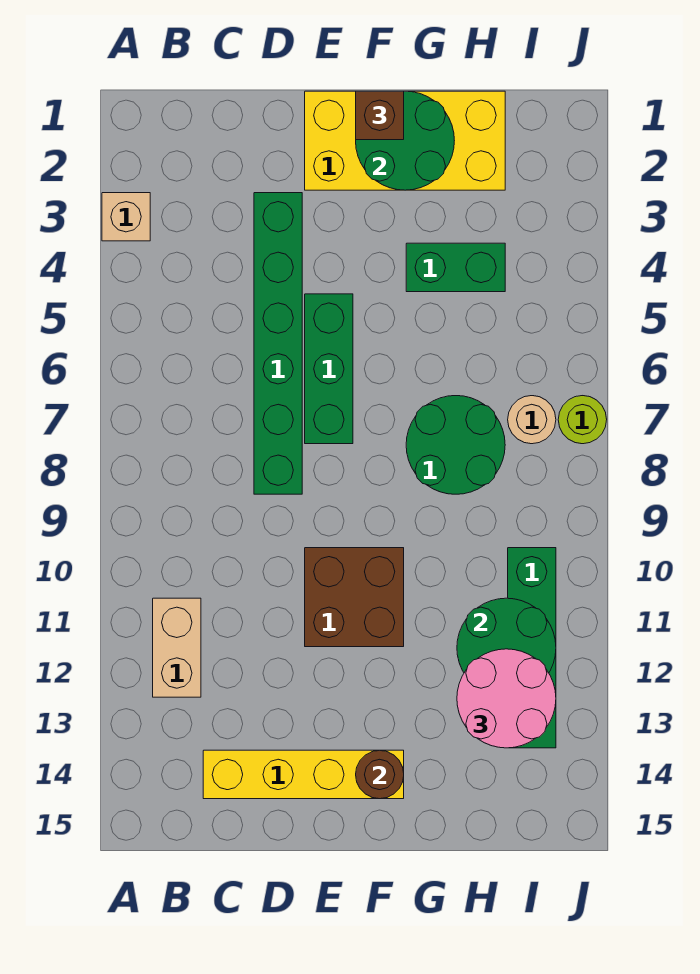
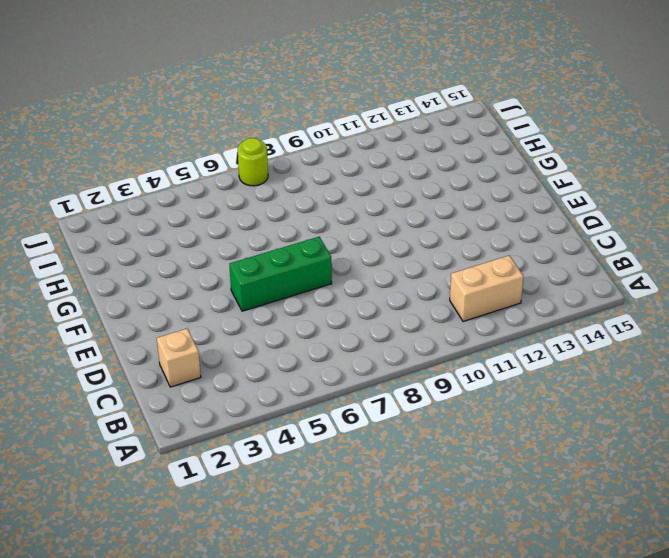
tan 1x1 brick [157,329,201,387] -> tan 1x1 brick moved to [102,193,150,241]
none -> yellow 1x4 brick [203,750,404,799]
none -> green 1x6 brick [254,193,302,494]
none -> yellow 2x4 brick [305,91,505,190]

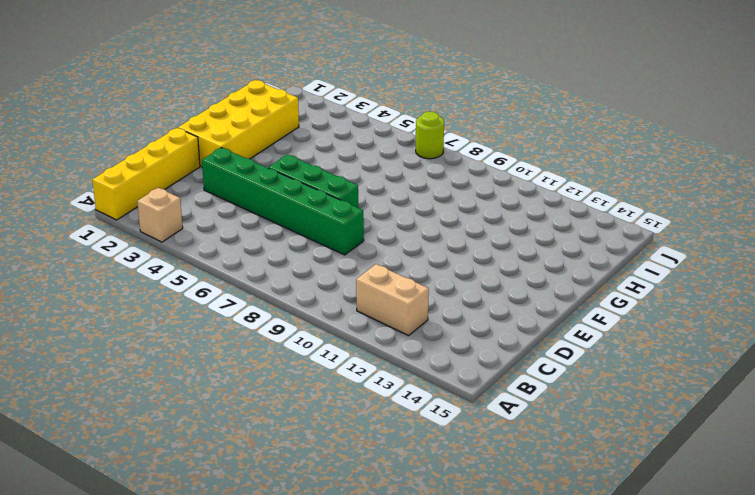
yellow 1x4 brick [92,128,200,220] -> yellow 1x4 brick moved to [203,750,404,799]
none -> brown 2x2 brick [305,548,404,647]
none -> green 1x2 brick [406,243,505,292]
none -> green 2x2 round brick [406,396,505,494]

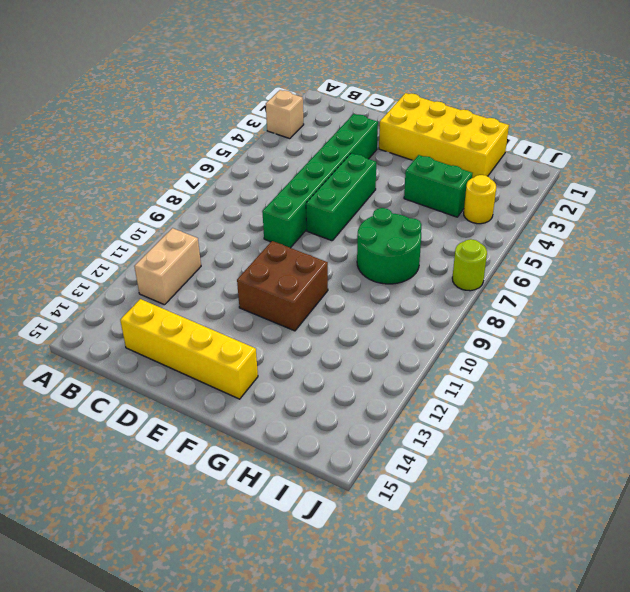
yellow 1x1 round brick [464,175,496,224] -> none
none -> tan 1x1 round brick [508,396,556,444]
none -> green 1x4 brick [508,548,556,748]
none -> green 2x2 round brick [356,91,454,190]

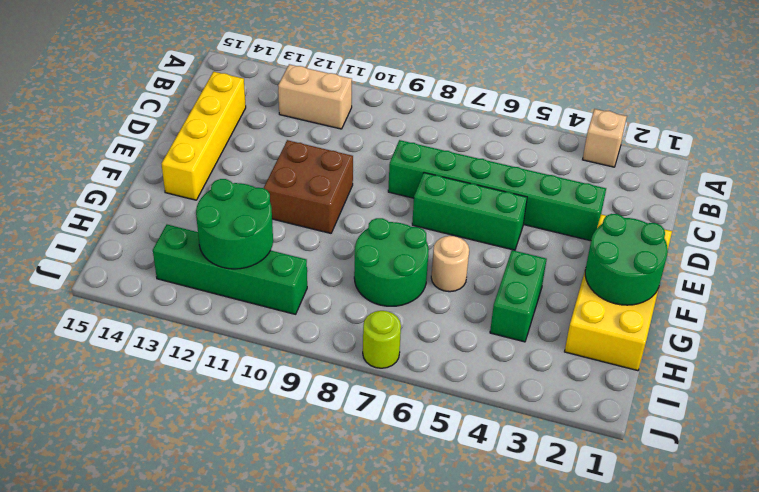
tan 1x1 round brick [431,236,469,292] -> tan 1x1 round brick moved to [508,396,556,444]
none -> brown 1x1 round brick [356,750,404,799]
none -> brown 1x1 brick [356,91,404,140]
none -> pink 2x2 round brick [457,649,556,748]

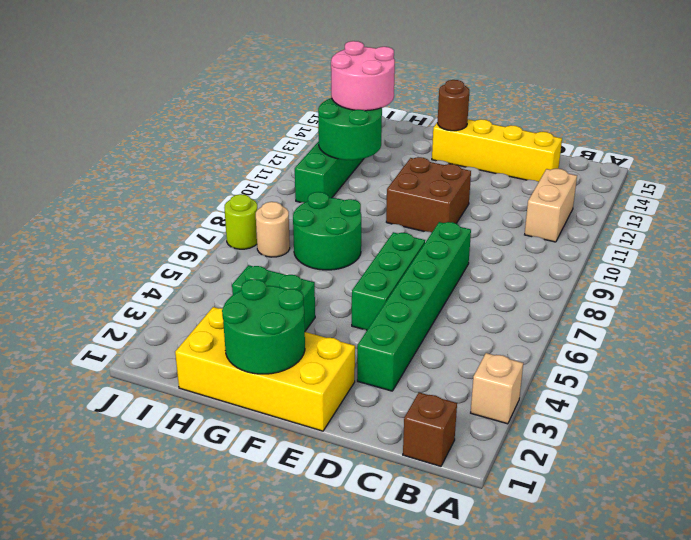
brown 1x1 brick [403,392,457,466] -> brown 1x1 brick moved to [356,91,404,140]

